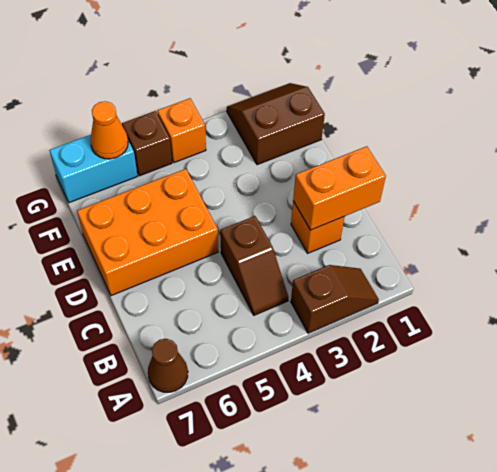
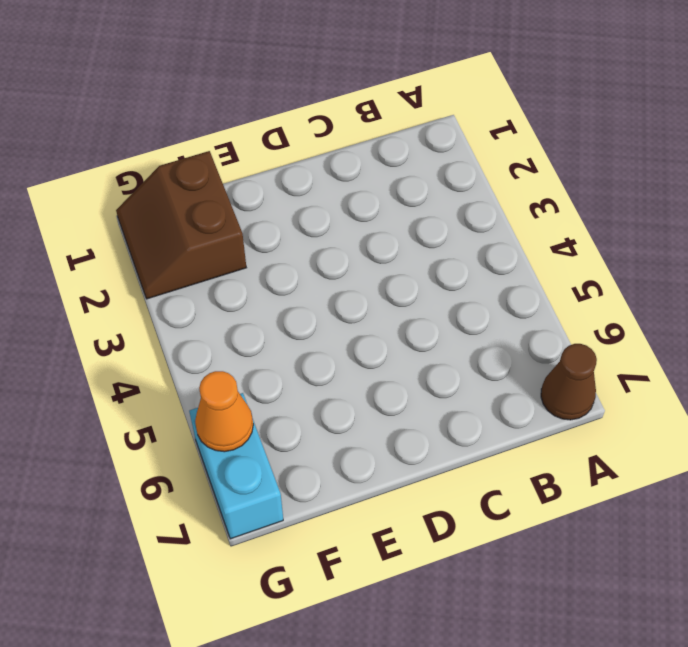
none -> brown 1x2 slope [291,265,379,333]
none -> brown 1x2 slope [220,216,289,315]

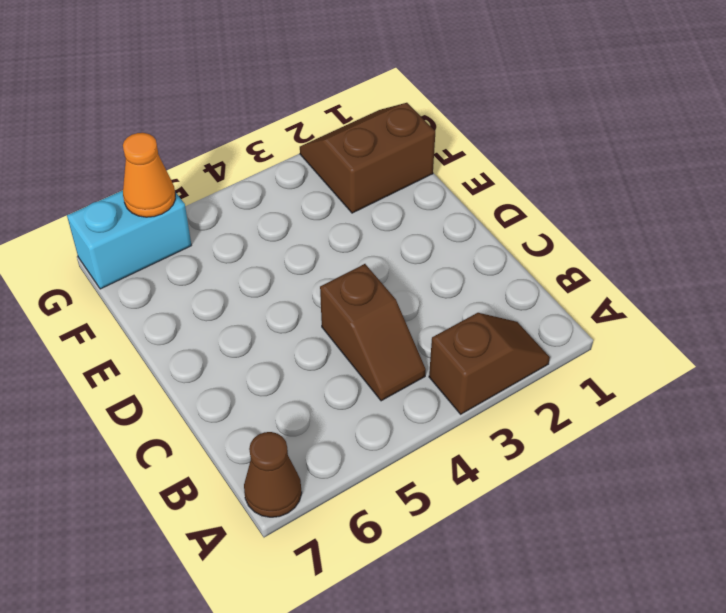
none -> orange 1x1 brick [291,201,345,253]
none -> orange 2x3 brick [77,169,218,296]

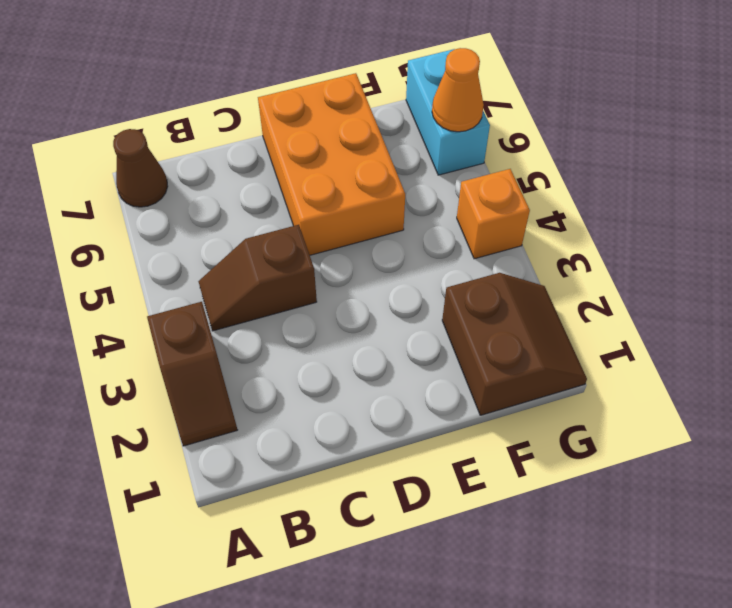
none -> orange 1x1 brick [291,201,345,253]
none -> brown 1x1 brick [122,111,172,176]

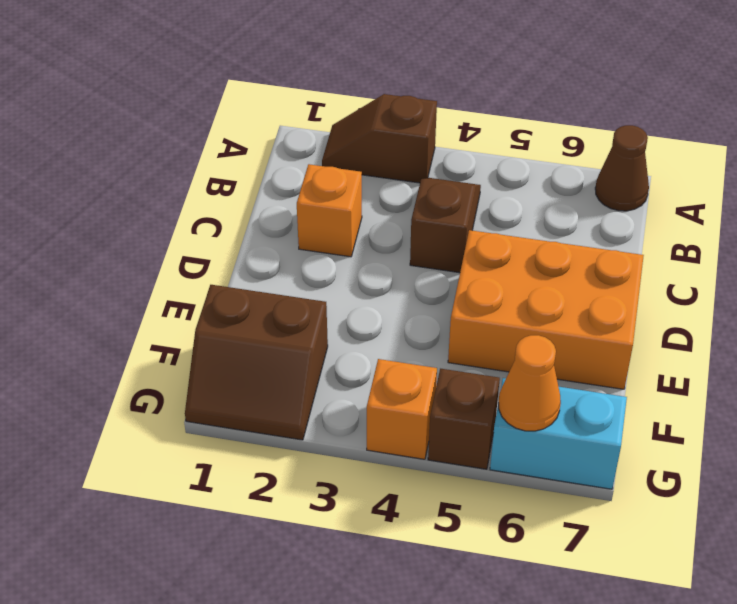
none -> orange 1x2 brick [293,146,386,230]

